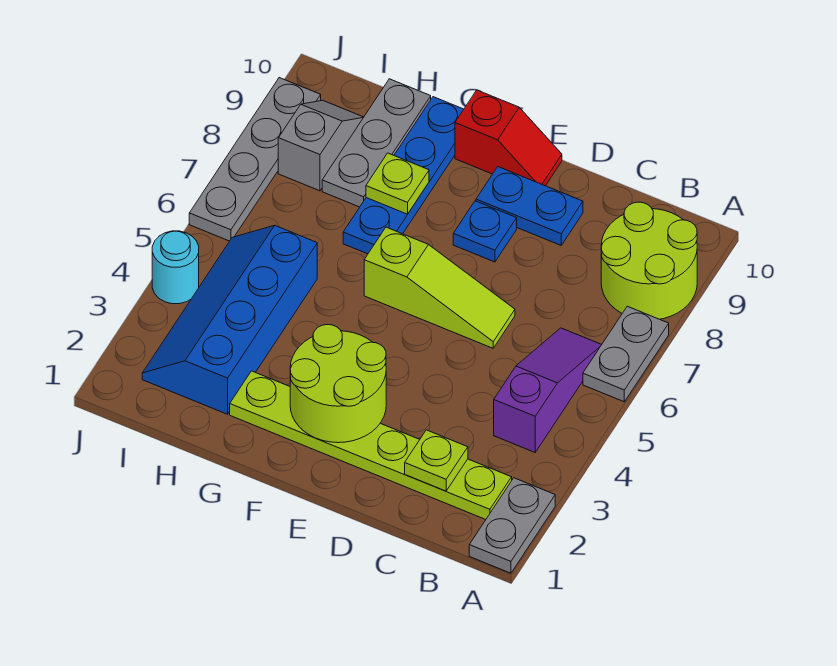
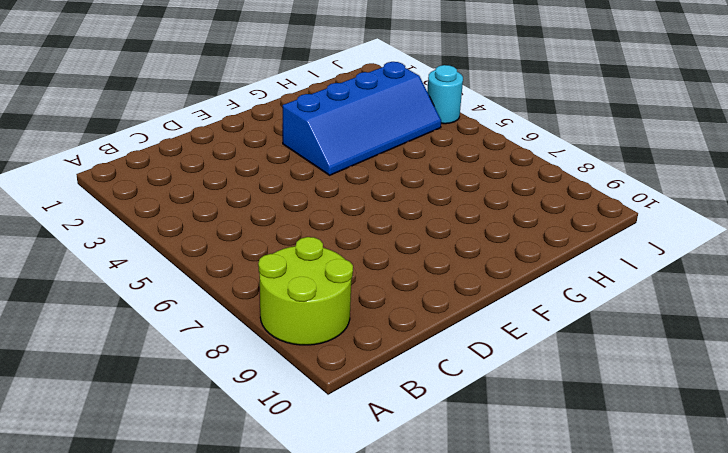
blue 2x4 slope [283,62,441,175] -> blue 2x4 slope turned to [142,225,317,414]
none -> grey 1x2 plate [469,478,555,573]
none -> grey 1x2 plate [583,306,669,402]
none -> lime 1x6 plate [230,371,512,520]

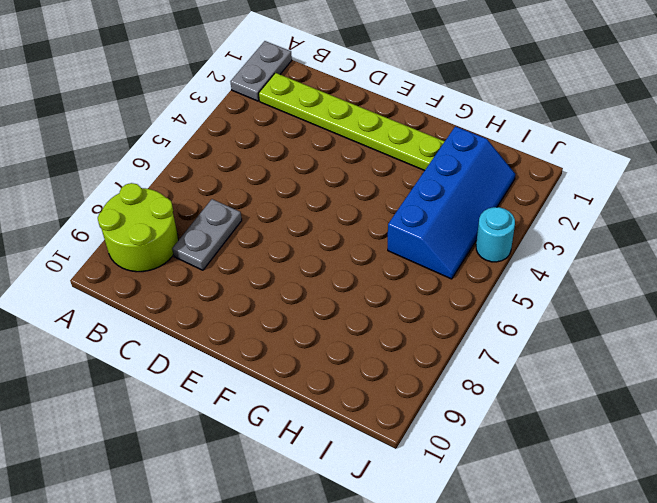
grey 1x2 plate [172,199,242,270] -> grey 1x2 plate moved to [583,306,669,402]
none -> purple 1x3 slope [494,328,602,452]
none -> lime 1x3 slope [364,227,515,348]
none -> blue 1x2 plate [476,167,583,245]

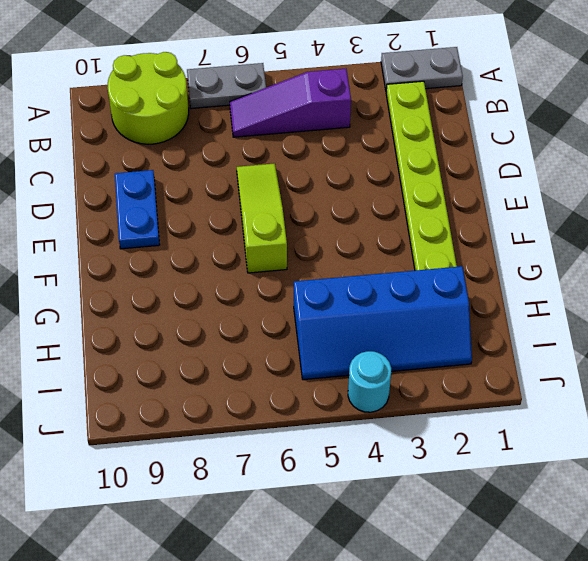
none -> blue 1x1 plate [453,201,517,262]
none -> red 1x2 slope [455,90,562,186]
none -> blue 1x4 plate [343,97,464,254]

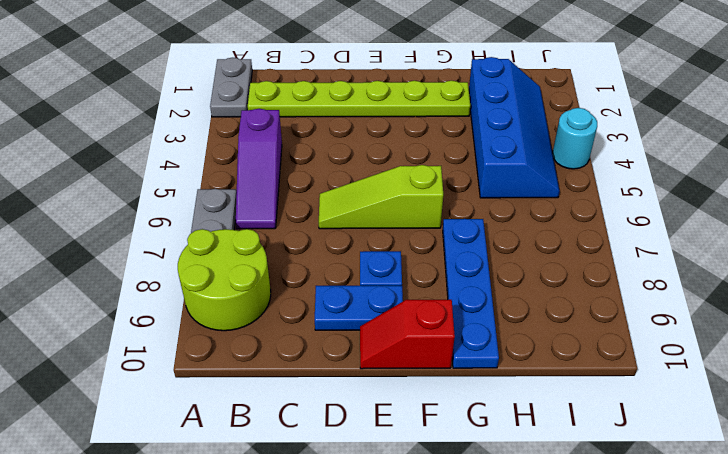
none -> grey 1x3 plate [322,79,431,207]
none -> grey 1x2 slope [278,100,363,191]
none -> grey 1x4 plate [189,78,321,241]

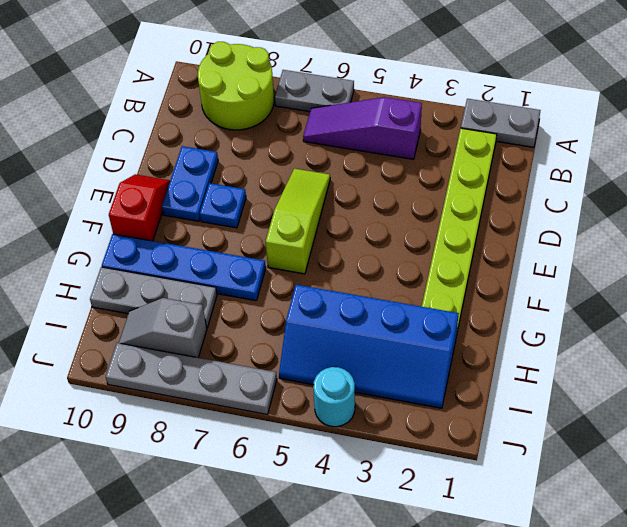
none -> lime 1x1 plate [405,430,468,491]
none -> lime 2x2 round brick [290,325,386,443]
none -> lime 1x1 plate [366,153,429,214]

